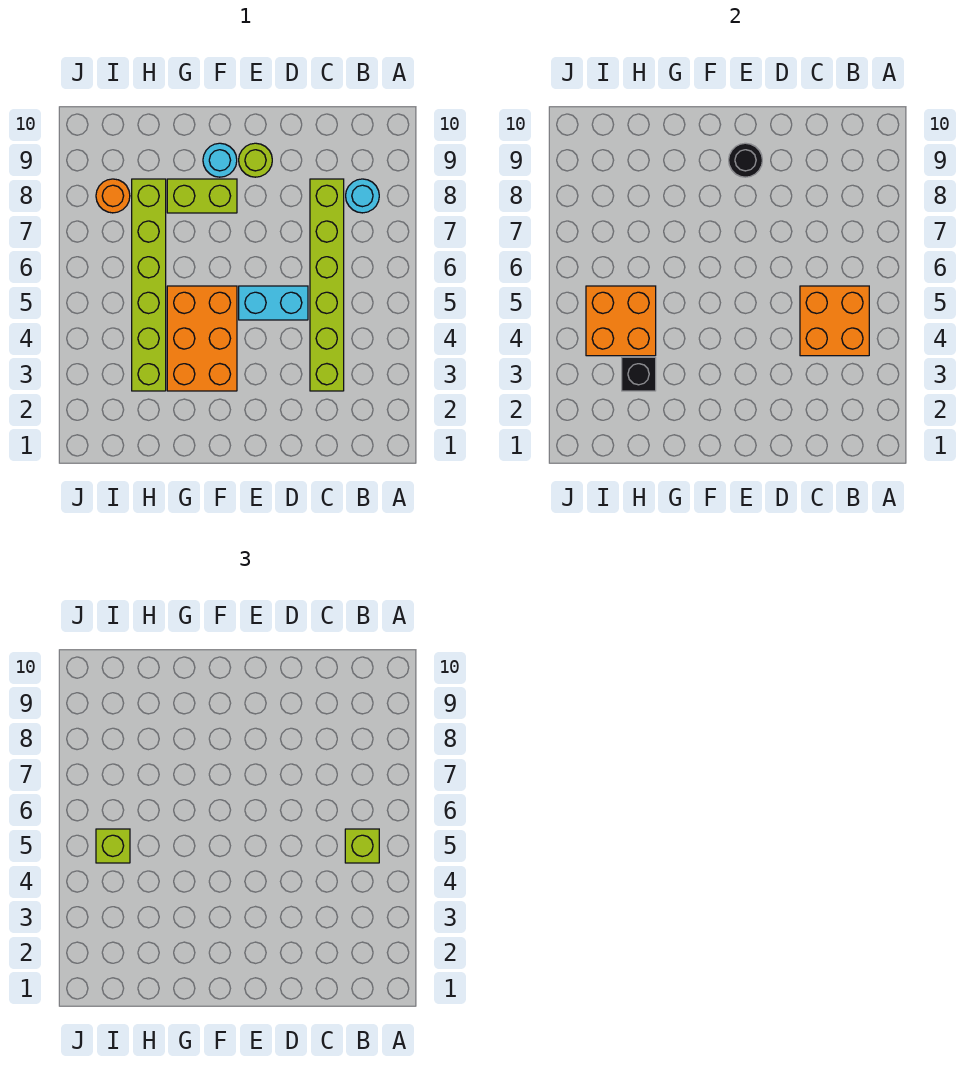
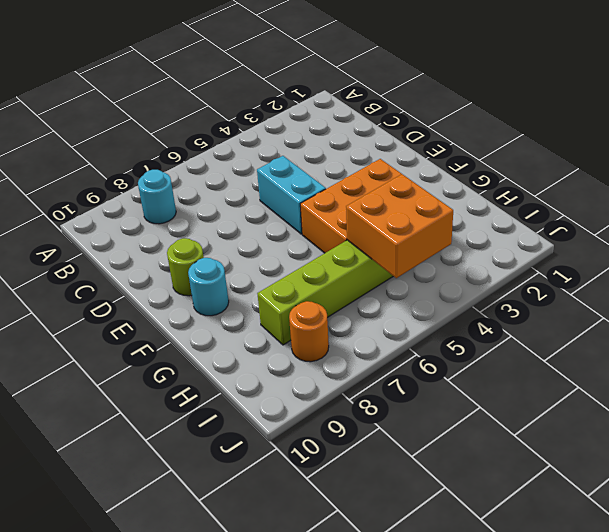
none -> lime 1x6 brick [310,179,344,391]
none -> lime 1x2 brick [167,179,237,213]
none -> orange 2x2 brick [800,286,869,356]

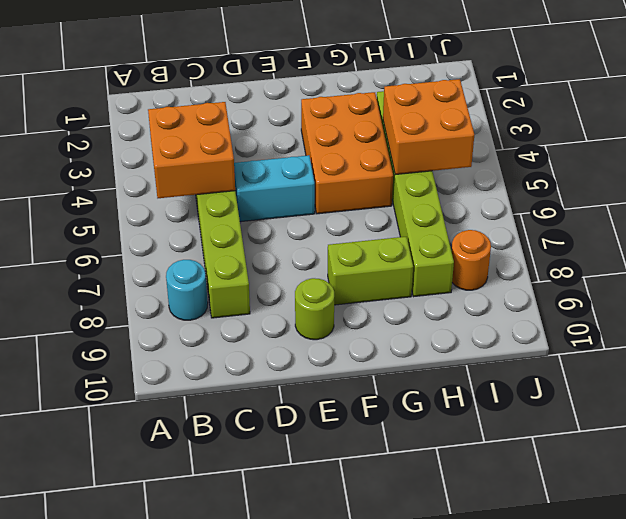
none -> cyan 1x1 round brick [203,143,237,177]
none -> black 1x1 round brick [729,143,762,177]
none -> black 1x1 brick [622,357,656,391]

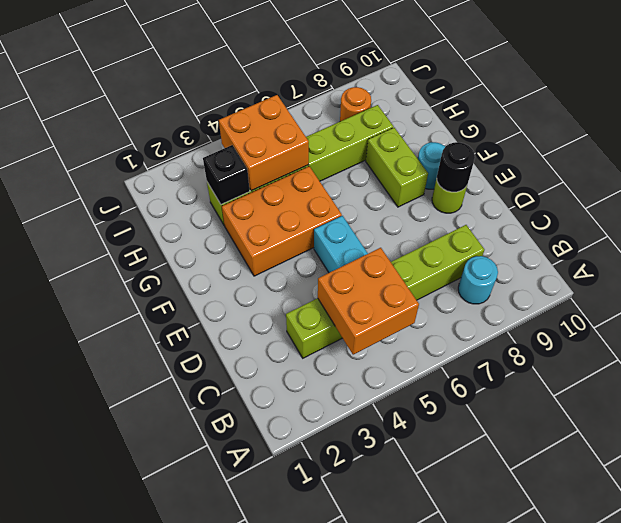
none -> lime 1x1 brick [345,829,379,863]
none -> lime 1x1 brick [96,829,130,863]

